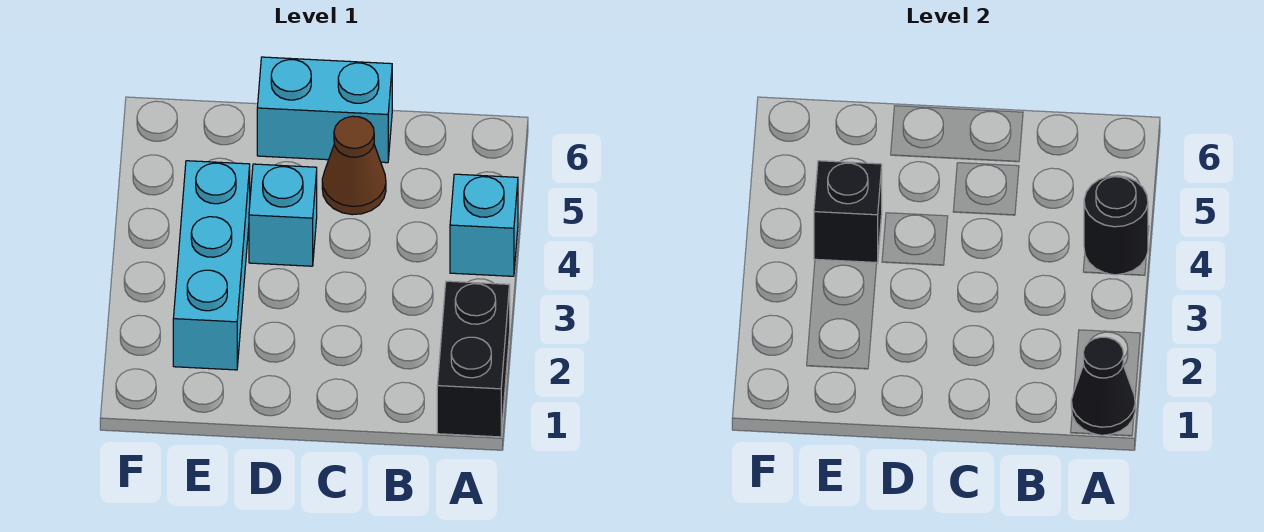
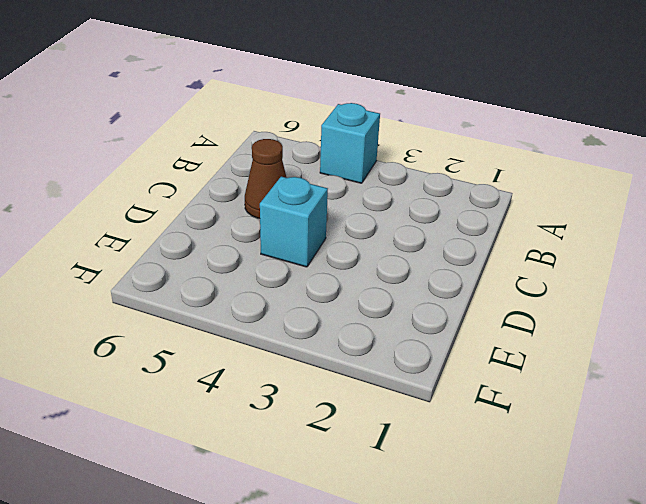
none -> black 1x2 brick [437,281,510,437]
none -> cyan 1x2 brick [257,57,392,163]

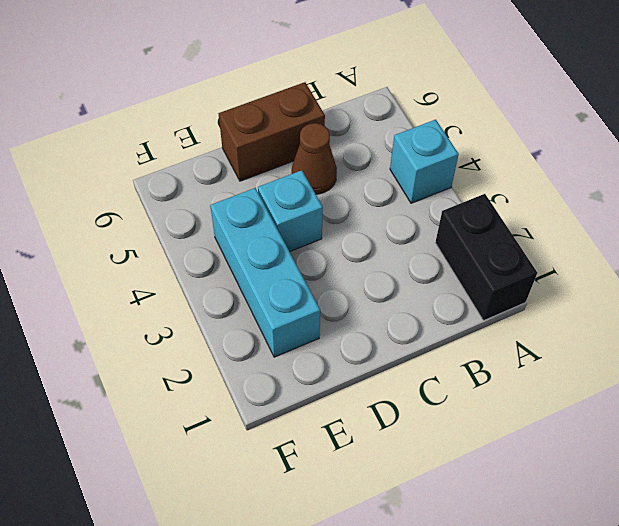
brown 1x2 brick [218,82,325,181] -> cyan 1x2 brick [257,57,392,163]
none -> black 1x1 cone [1071,337,1135,435]
none -> black 1x1 round brick [1084,176,1148,275]

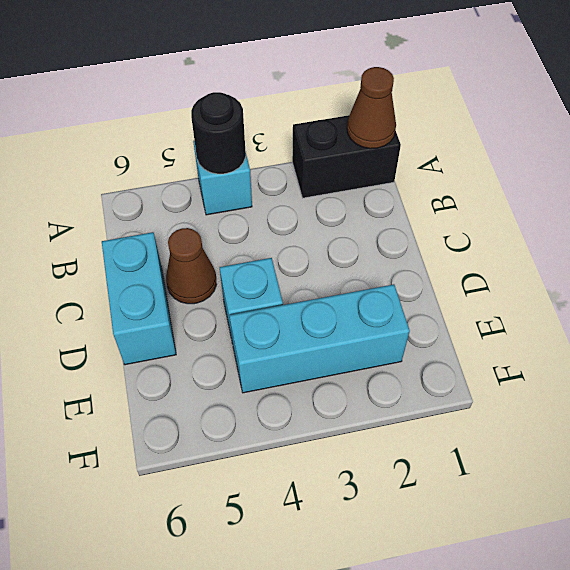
brown 1x1 cone [347,67,396,149] -> black 1x1 cone [1071,337,1135,435]
none -> black 1x1 brick [814,161,882,263]

